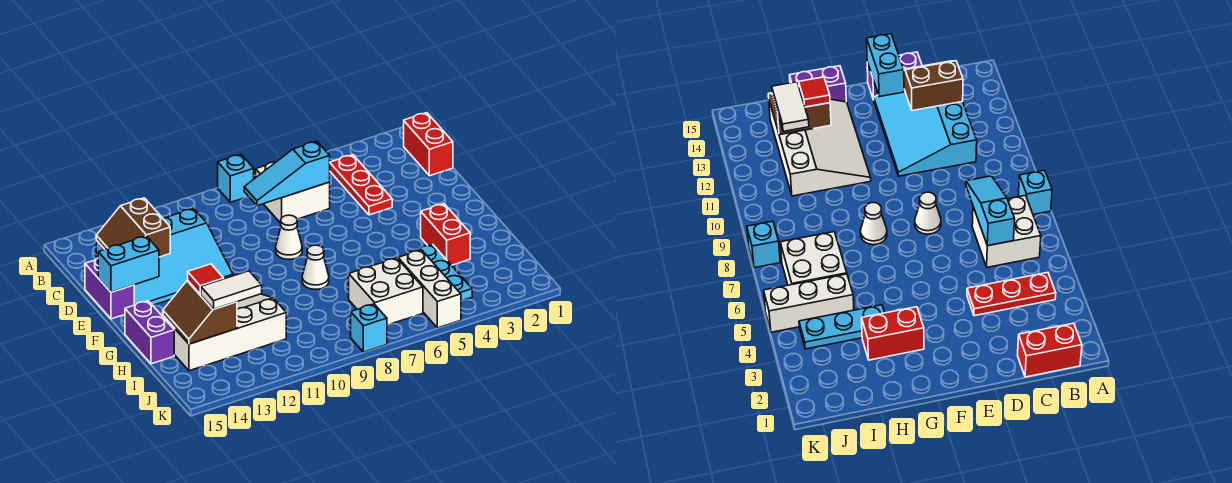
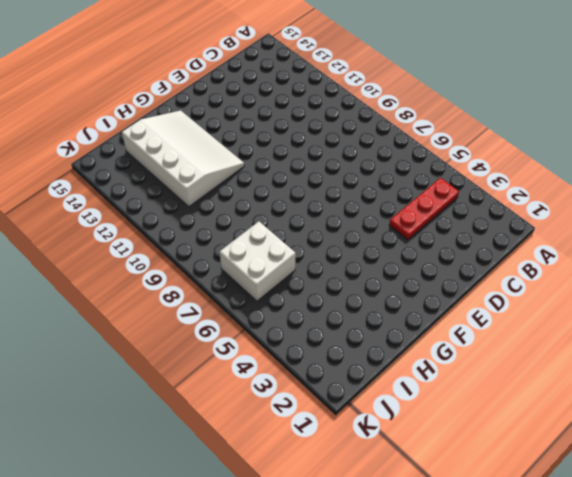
none -> cyan 1x1 brick [218,154,254,202]
none -> red 1x2 brick [404,113,453,176]
none -> white 2x2 brick [256,162,330,223]

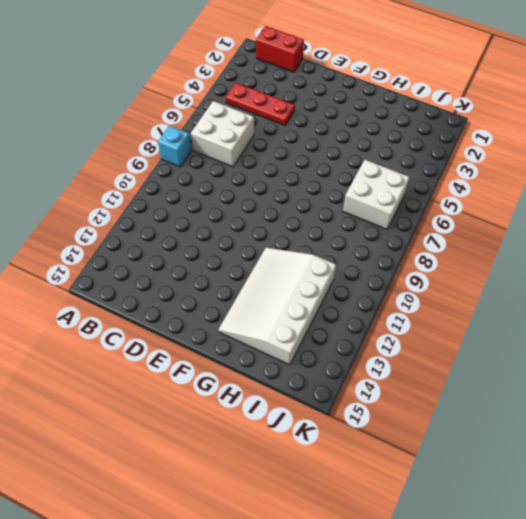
none -> cyan 3x4 slope [96,208,233,305]
none -> purple 1x2 brick [85,258,134,319]
none -> white 1x1 cone [276,215,302,259]

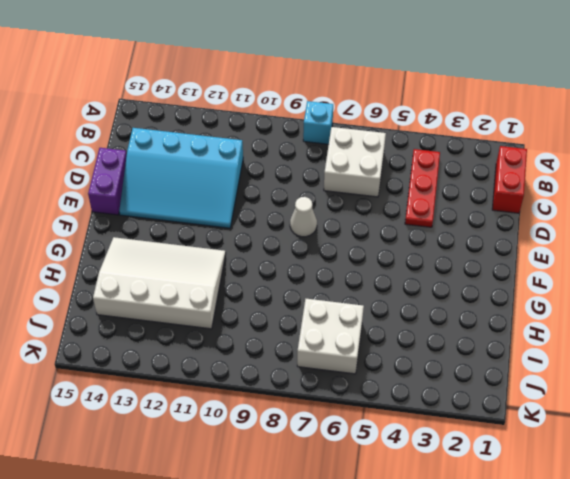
none -> red 1x2 brick [421,204,470,265]
none -> white 1x1 cone [302,245,329,289]
none -> purple 1x2 brick [125,301,174,364]

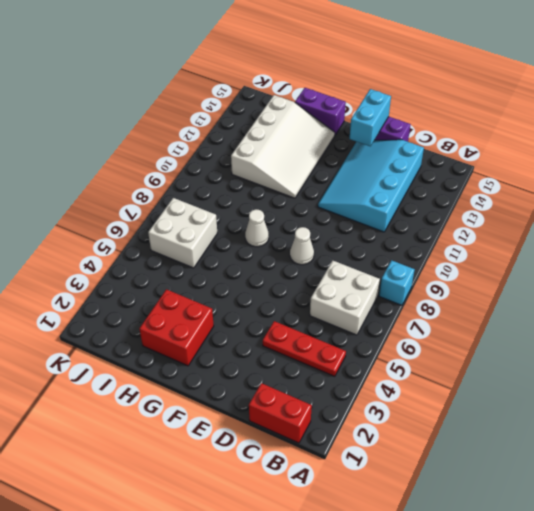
red 2x2 brick [140,289,214,366] -> red 1x2 brick [421,204,470,265]
none -> cyan 1x3 plate [409,245,472,301]
none -> white 1x3 brick [398,250,461,328]
none -> cyan 1x1 brick [351,304,387,352]

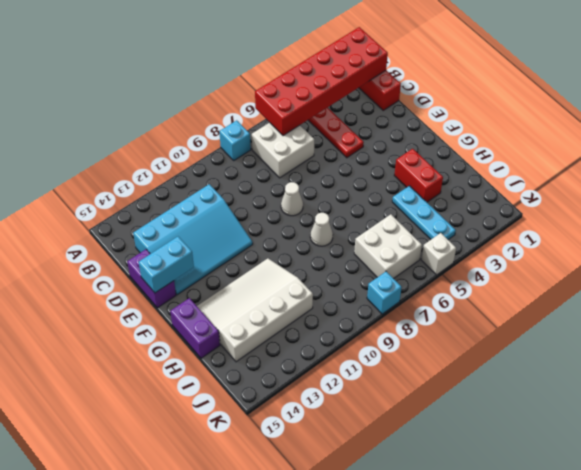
red 2x6 brick [255,27,388,136] -> none
white 1x1 brick [421,233,456,275] -> white 1x3 brick [398,250,461,328]
none -> cyan 1x3 slope [244,141,330,206]
none -> brown 2x2 slope [96,198,170,257]
none -> brown 2x2 slope [163,280,237,344]

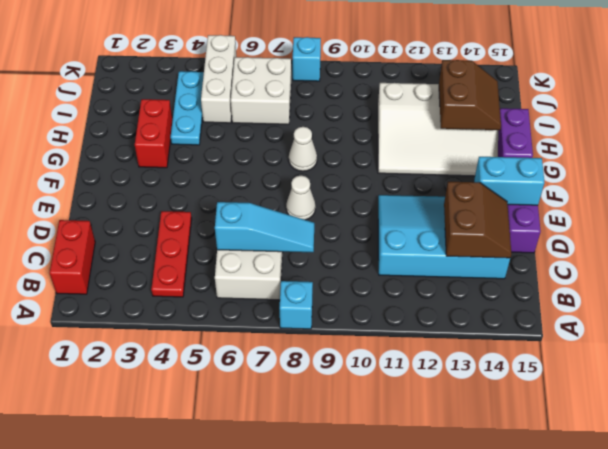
none -> red 1x1 tile [188,264,224,294]
none -> white 1x2 tile [201,271,262,309]

